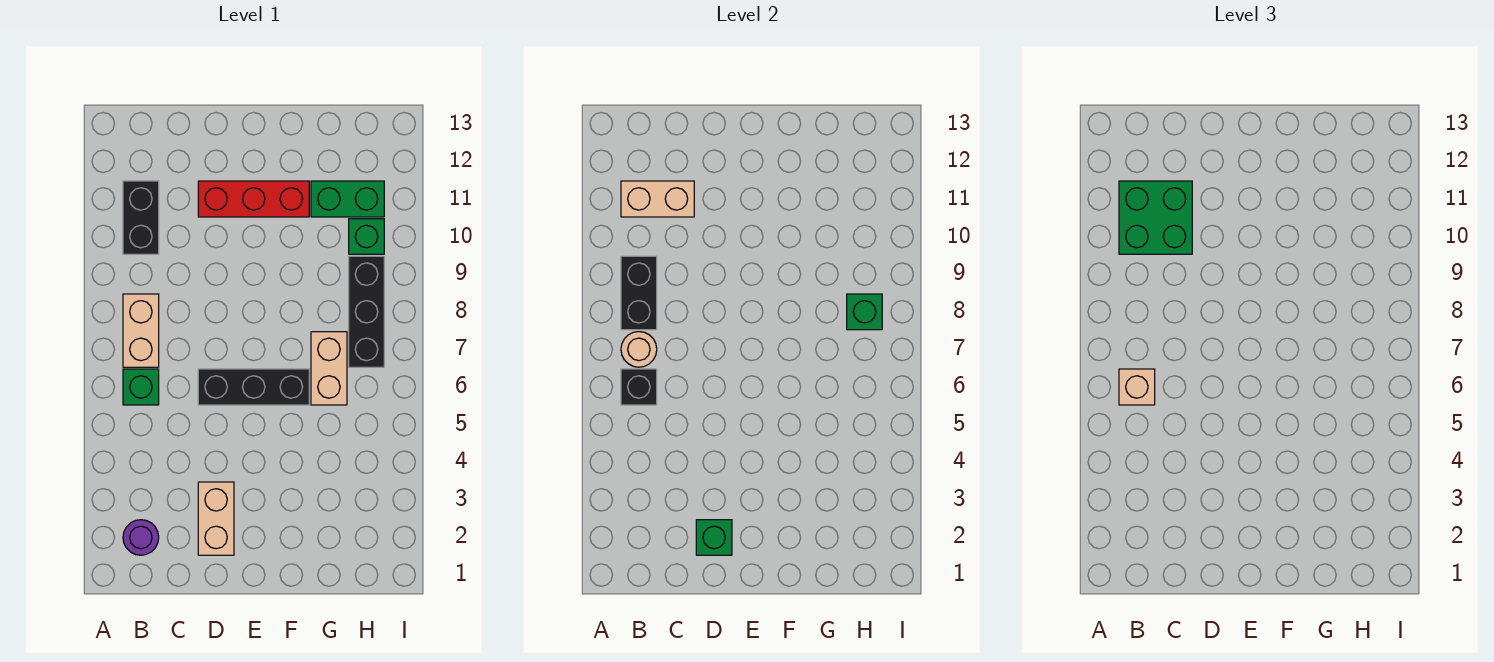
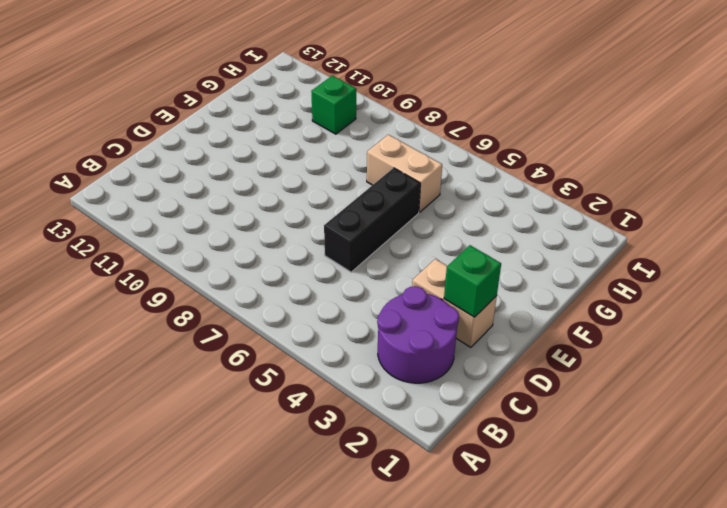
purple 2x2 round brick [377,286,459,383] -> purple 1x1 round brick [123,520,159,555]
none -> green 1x1 brick [123,369,159,405]
none -> tan 1x2 brick [123,294,159,367]
none -> black 1x2 brick [123,181,159,254]

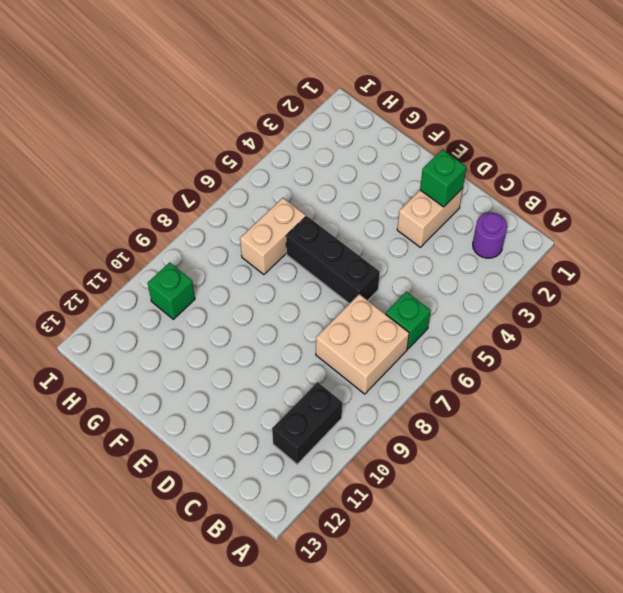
tan 2x2 brick [316,294,409,394] -> tan 1x2 brick [123,294,159,367]
none -> red 1x3 brick [198,181,309,217]
none -> green 1x2 brick [311,181,384,217]
none -> black 1x3 brick [349,256,384,367]

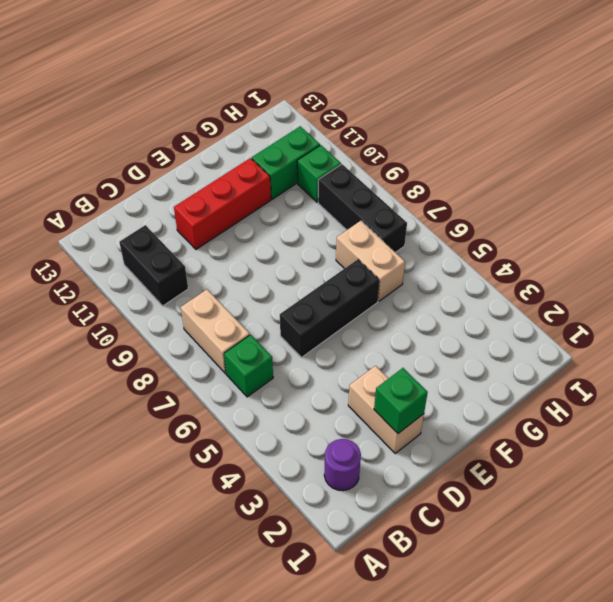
none -> black 1x1 brick [621,369,657,405]
none -> tan 1x1 round brick [621,332,657,367]
none -> black 1x2 brick [621,256,657,330]

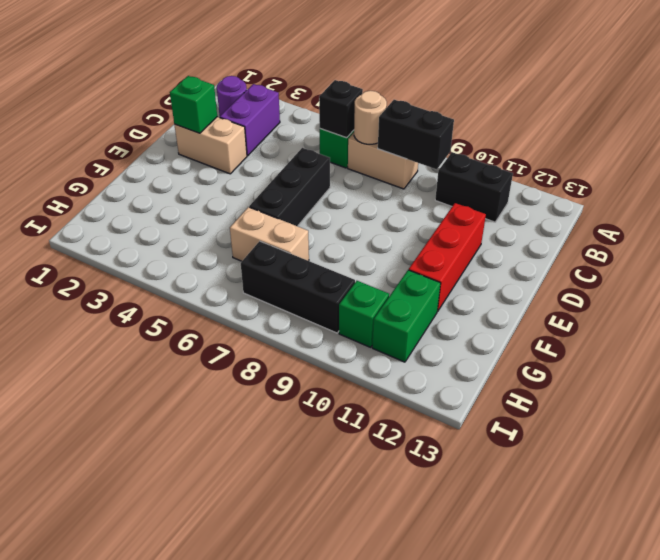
purple 1x2 brick [220,84,280,156] -> none
none -> tan 1x2 brick [621,181,694,217]
none -> green 1x1 brick [847,294,882,330]
none -> tan 1x1 brick [1119,369,1155,405]

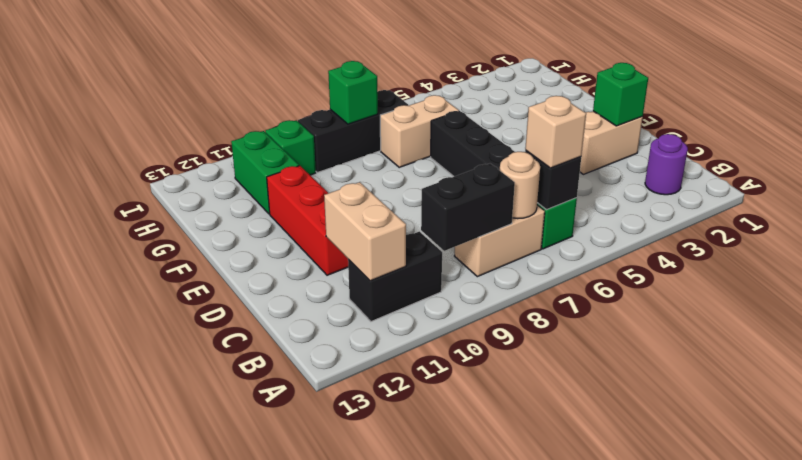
none -> green 2x2 brick [1119,181,1192,254]

